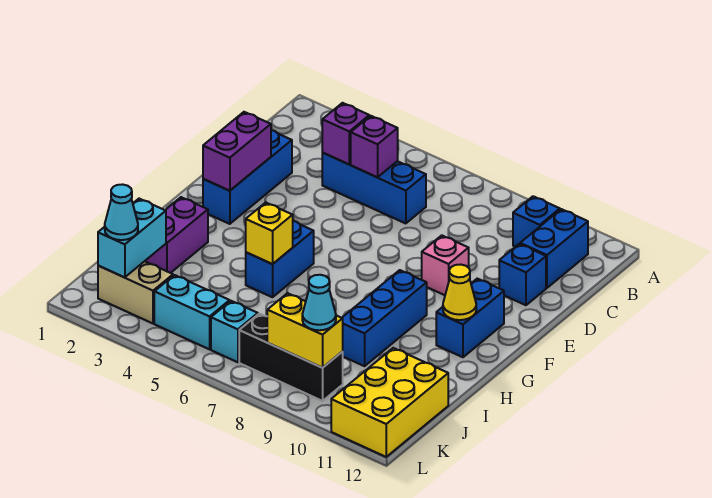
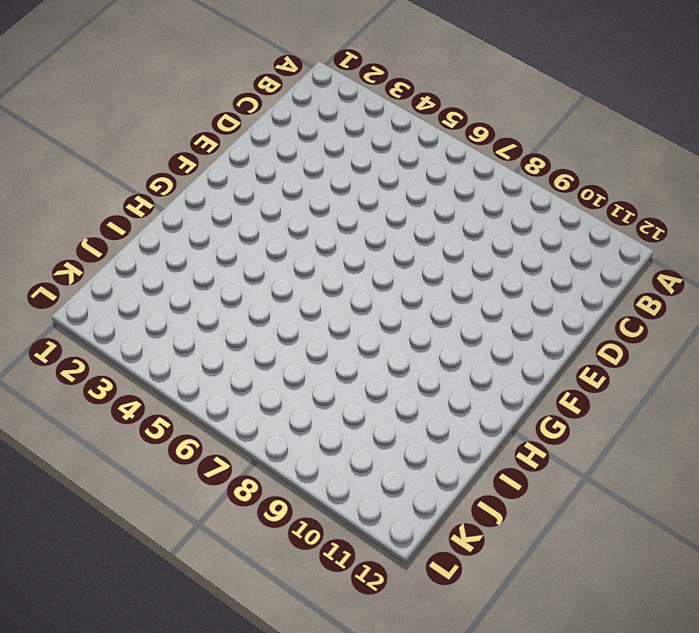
none -> blue 1x1 brick [513,196,560,247]
none -> blue 1x2 brick [520,209,588,288]
none -> blue 1x3 brick [322,153,426,224]

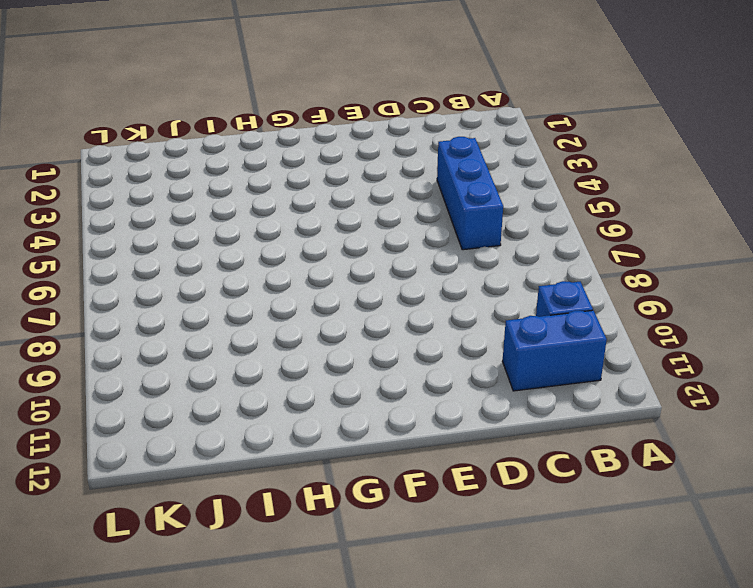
none -> blue 1x3 brick [203,130,292,224]
none -> blue 1x1 brick [499,244,546,305]
none -> pink 1x1 brick [422,235,469,295]

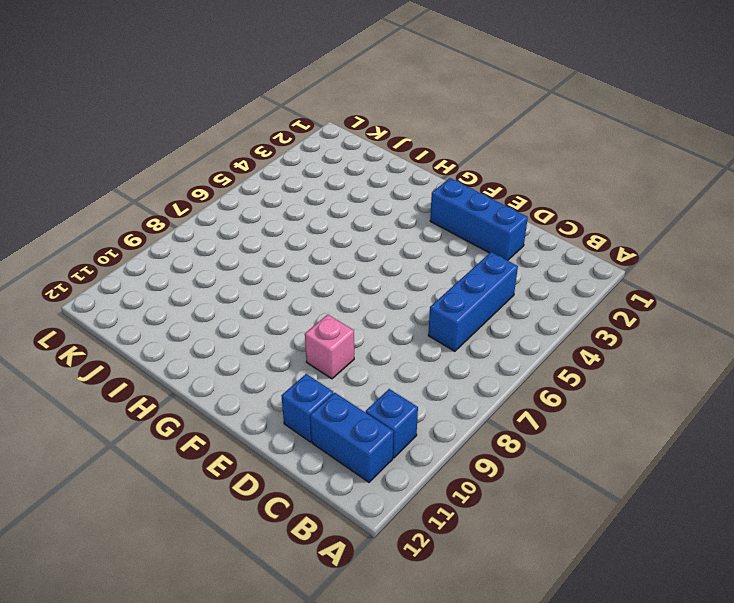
none -> blue 1x2 brick [436,279,504,357]
none -> blue 1x2 brick [246,221,314,297]
none -> blue 1x3 brick [342,270,427,366]

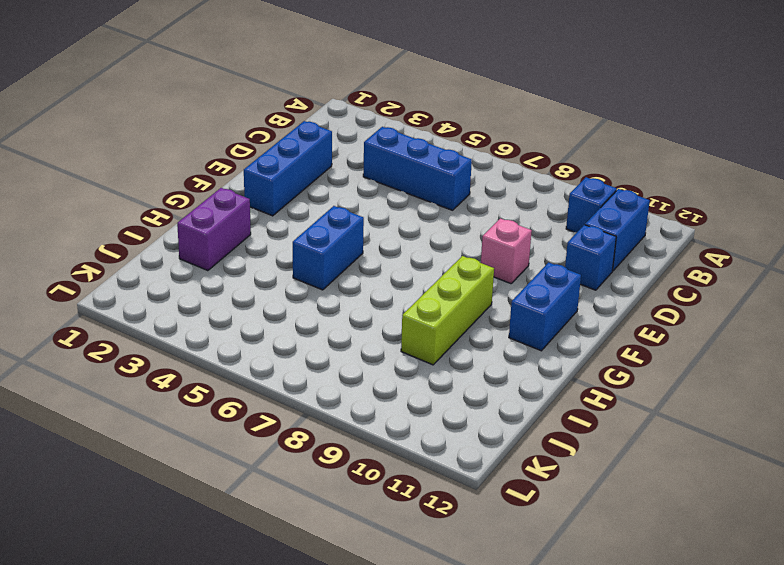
lime 1x3 brick [401,256,494,365] -> blue 1x3 brick [342,270,427,366]
none -> yellow 2x3 brick [331,348,448,457]
none -> tan 1x2 brick [98,261,173,323]
none -> cyan 1x2 brick [154,275,230,349]

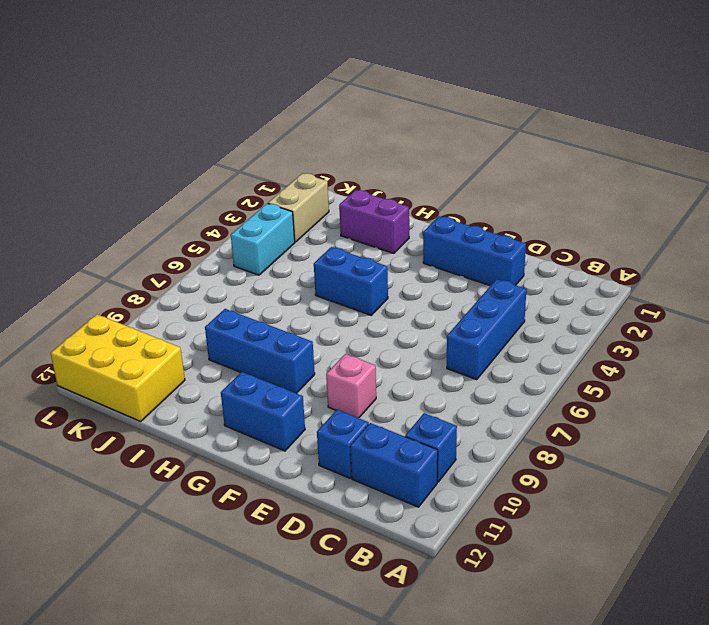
none -> cyan 1x1 brick [211,301,258,362]
none -> black 1x3 brick [239,314,343,401]
none -> purple 1x1 brick [322,103,369,164]

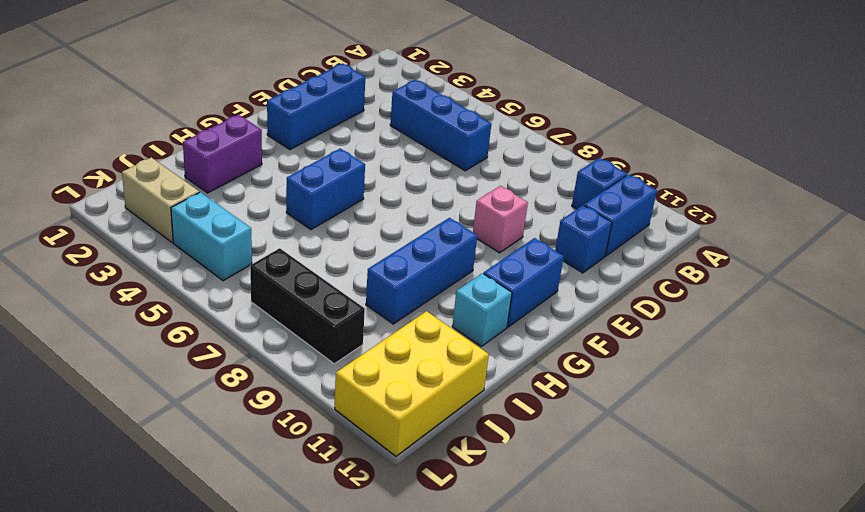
cyan 1x1 brick [452,273,512,346] -> cyan 1x1 brick moved to [211,301,258,362]
none -> purple 1x1 brick [322,103,369,164]
none -> purple 1x1 brick [351,116,398,177]
none -> purple 1x2 brick [203,112,271,191]

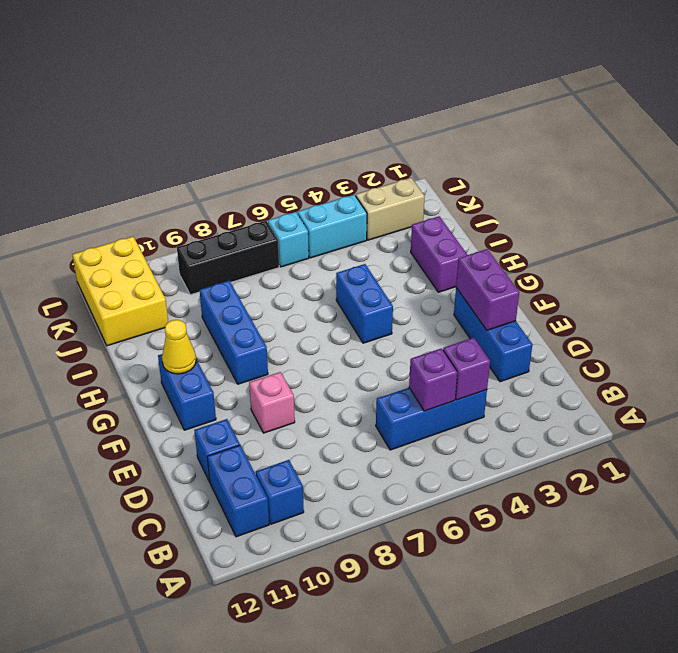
none -> yellow 1x1 brick [246,203,293,264]
none -> cyan 1x2 brick [98,199,166,278]
none -> yellow 1x2 brick [267,293,343,368]

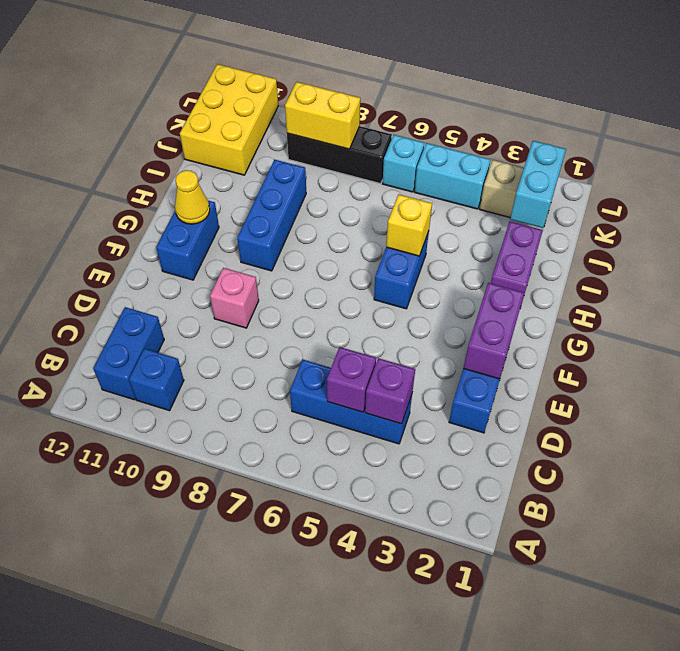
none -> blue 1x1 brick [499,244,546,305]
none -> cyan 1x1 cone [105,184,138,240]
none -> cyan 1x1 cone [302,275,336,330]

